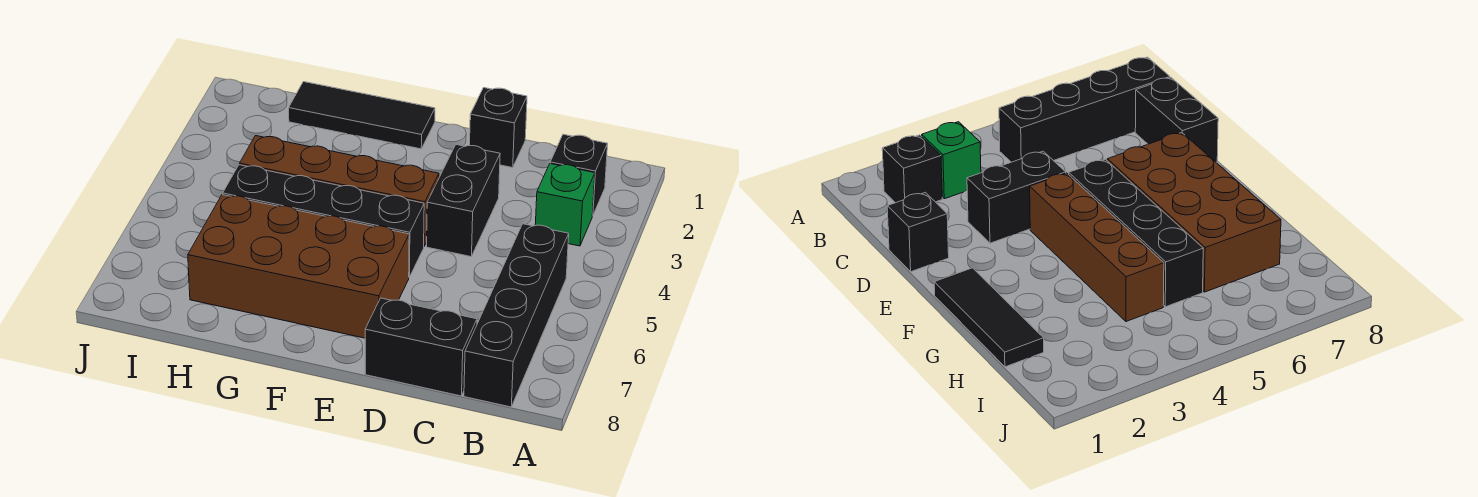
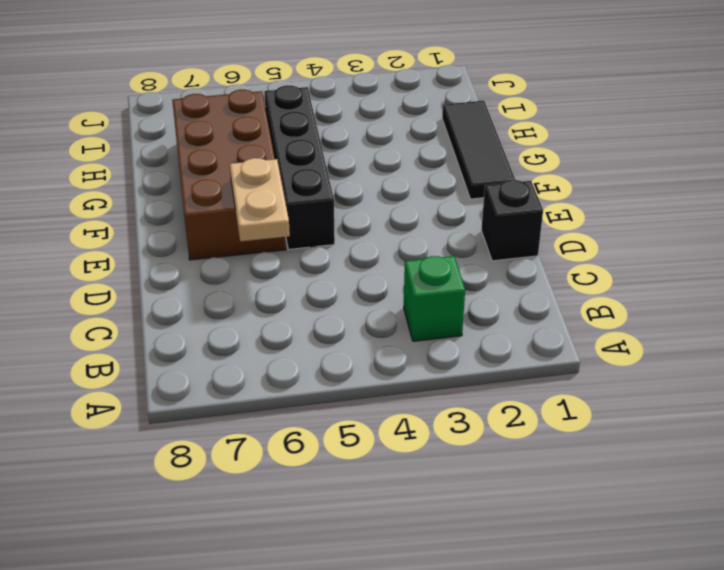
tan 1x2 plate [230,158,290,241] -> none
none -> black 1x1 brick [550,134,608,216]
none -> black 1x4 brick [464,224,569,407]

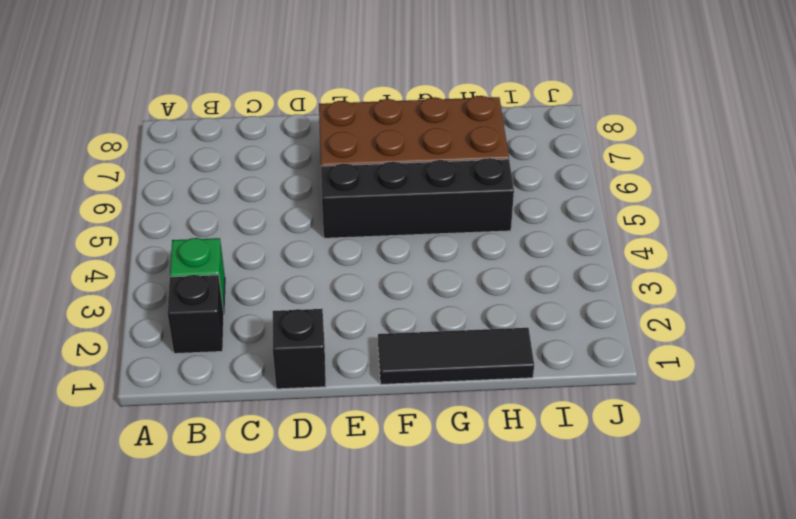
none -> black 1x4 brick [464,224,569,407]
none -> black 1x2 brick [365,298,477,396]

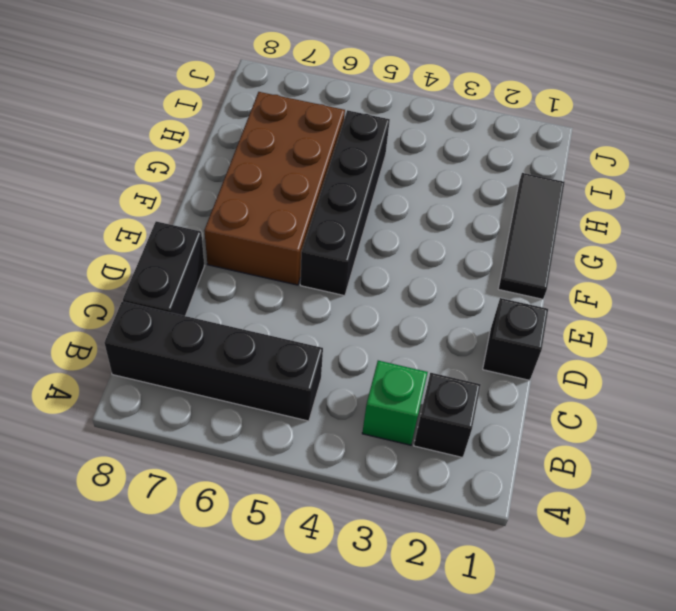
none -> black 1x2 brick [427,145,500,257]
none -> brown 1x4 brick [240,136,439,246]

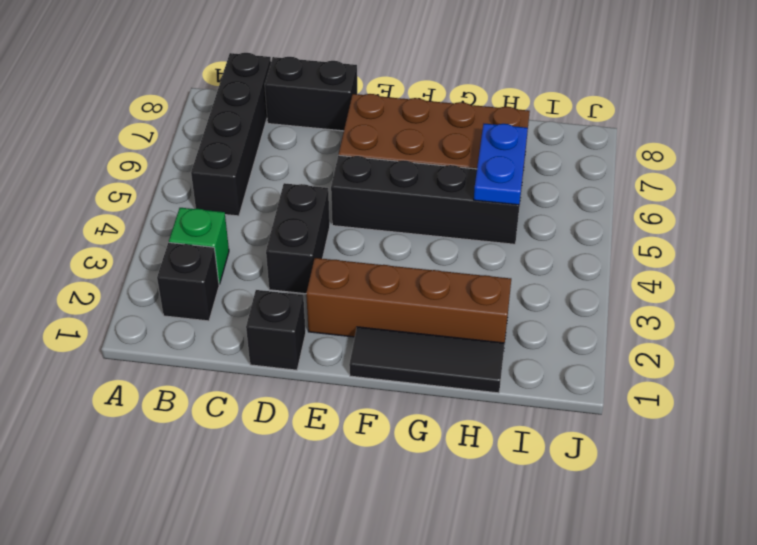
brown 1x4 brick [306,258,511,343] -> brown 1x4 brick moved to [240,136,439,246]
blue 1x2 plate [474,124,528,205] -> none

